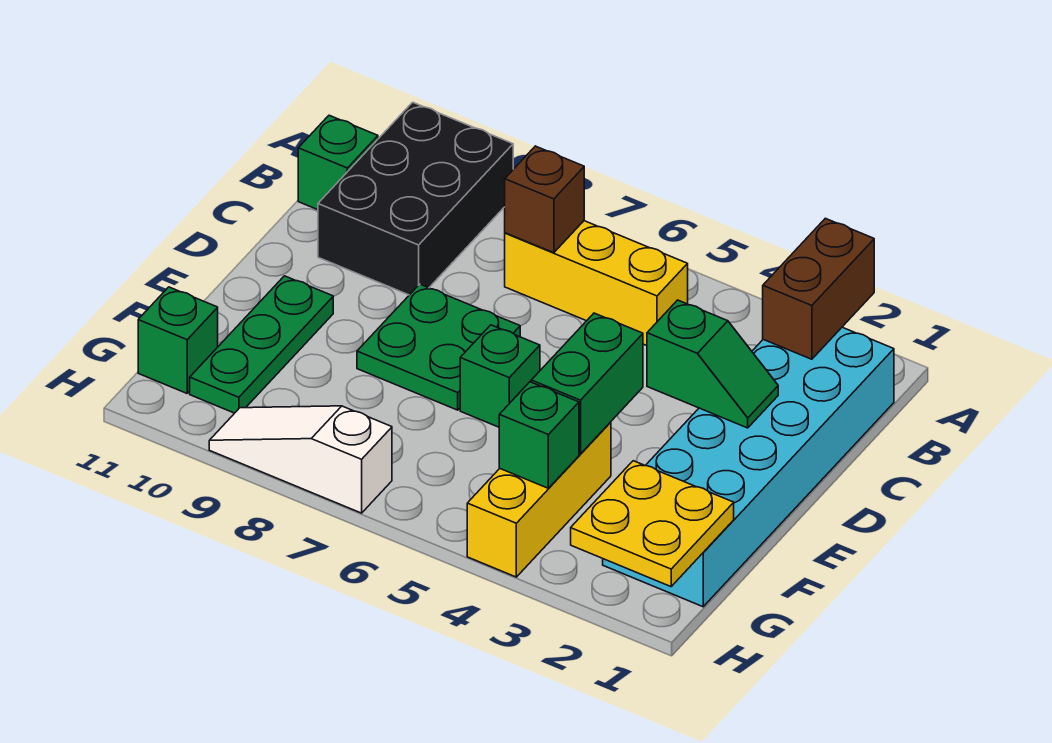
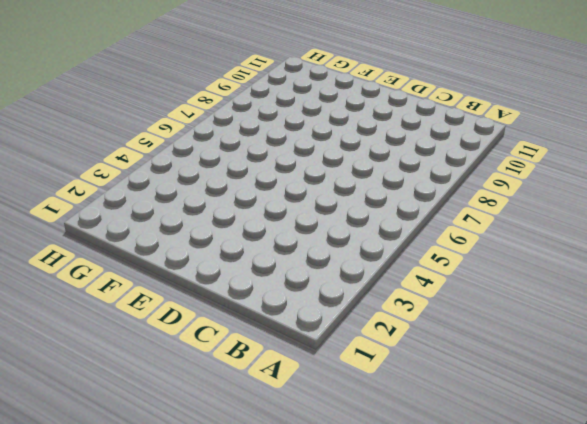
none -> black 2x3 brick [318,102,513,295]
none -> cyan 2x6 brick [603,327,894,607]
none -> yellow 1x3 brick [505,221,688,346]

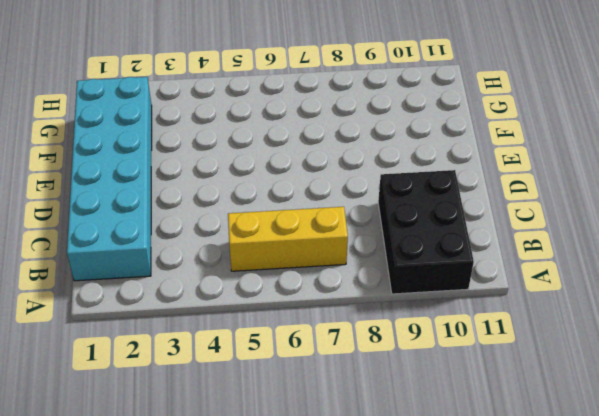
none -> green 1x1 brick [298,115,378,210]
none -> green 2x2 plate [357,284,520,410]
none -> green 1x1 brick [460,325,540,427]

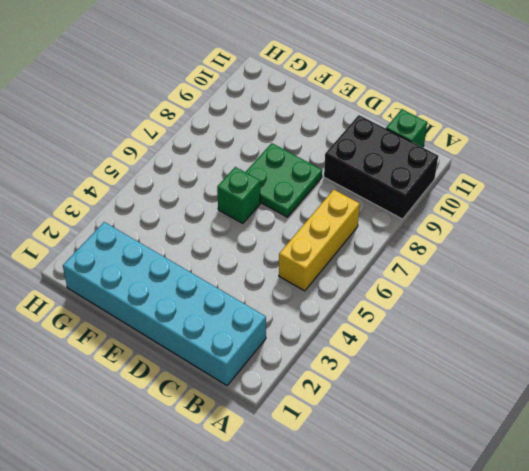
none -> green 1x3 plate [190,276,333,413]
none -> yellow 1x3 brick [467,422,611,577]
none -> green 1x1 brick [138,287,218,393]

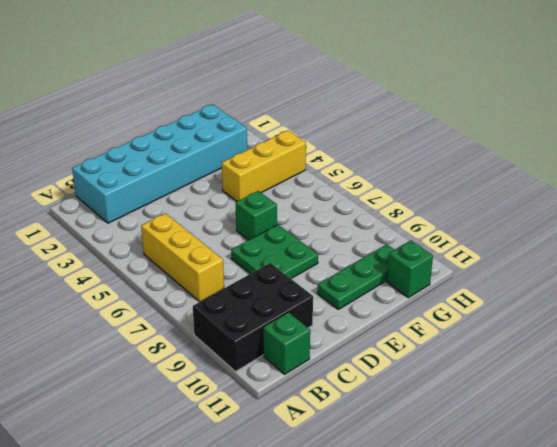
none -> white 1x3 slope [209,406,392,513]
none -> brown 1x2 brick [763,218,874,359]
none -> brown 1x1 brick [505,146,584,253]

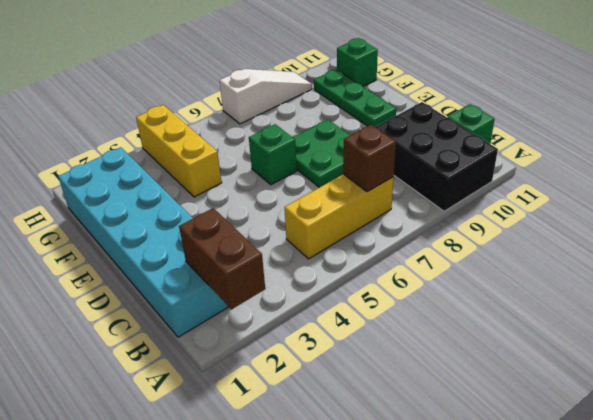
none -> green 1x2 slope [647,300,778,428]
none -> green 1x2 brick [531,313,643,454]
none -> yellow 2x2 plate [571,461,734,587]

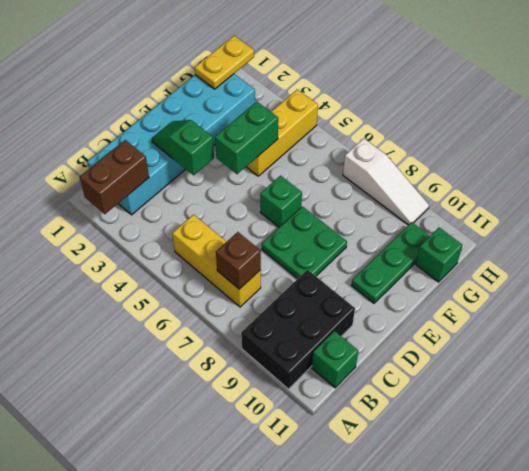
yellow 1x2 plate [195,36,254,89] -> yellow 2x2 plate [571,461,734,587]
none -> green 1x1 brick [499,382,579,488]

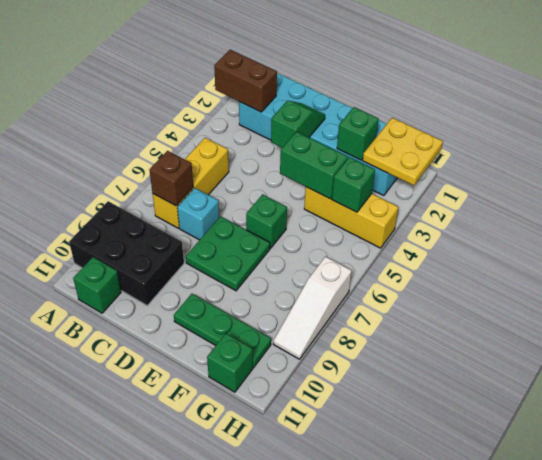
cyan 1x1 brick [177,188,219,240] -> none
green 1x1 brick [337,107,379,160] -> none

